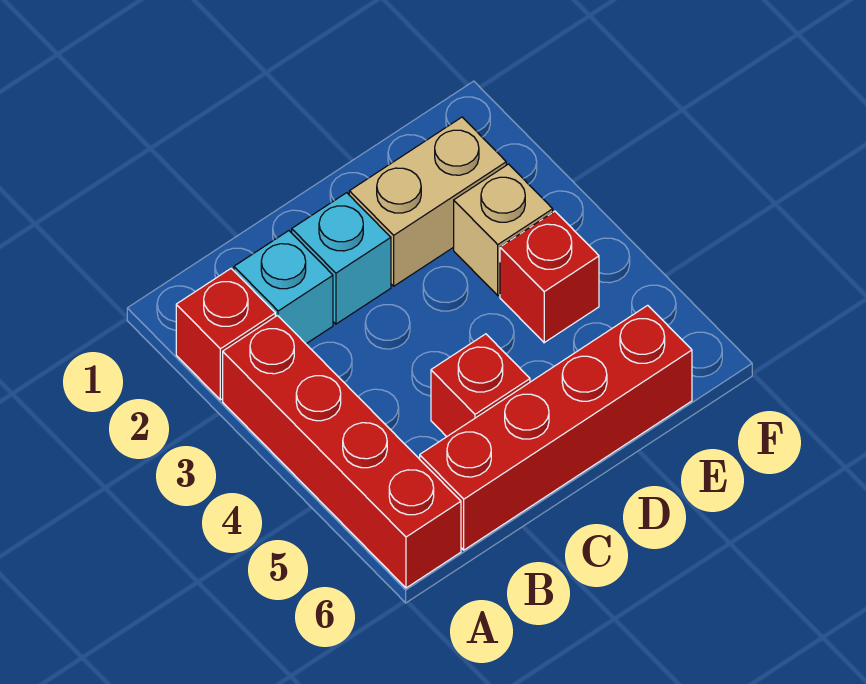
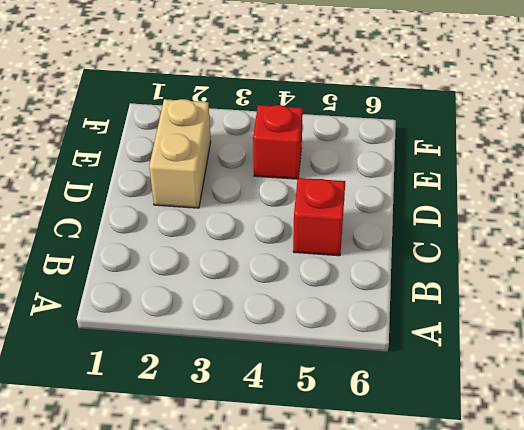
none -> red 1x1 brick [176,269,275,400]
none -> red 1x4 brick [223,316,461,588]

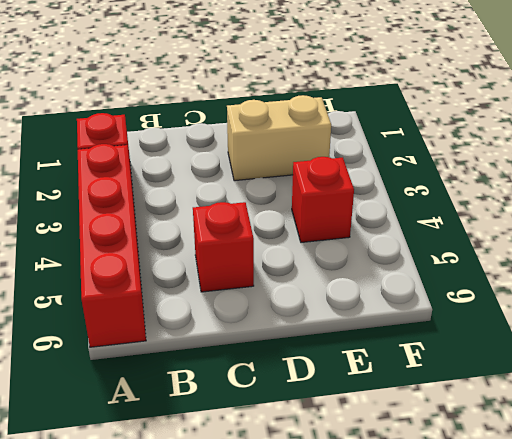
none -> cyan 1x1 brick [234,231,333,344]
none -> red 1x4 brick [420,305,692,550]

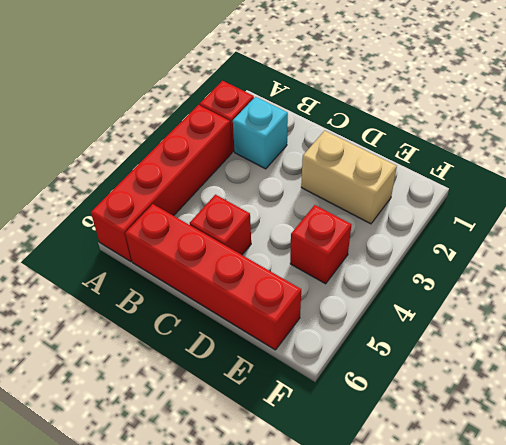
none -> cyan 1x1 brick [292,193,391,324]
none -> tan 1x1 brick [454,164,553,295]

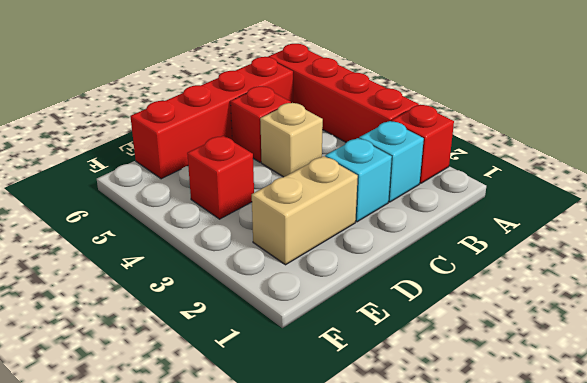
tan 1x1 brick [260,103,323,177] -> tan 1x1 brick moved to [454,164,553,295]

